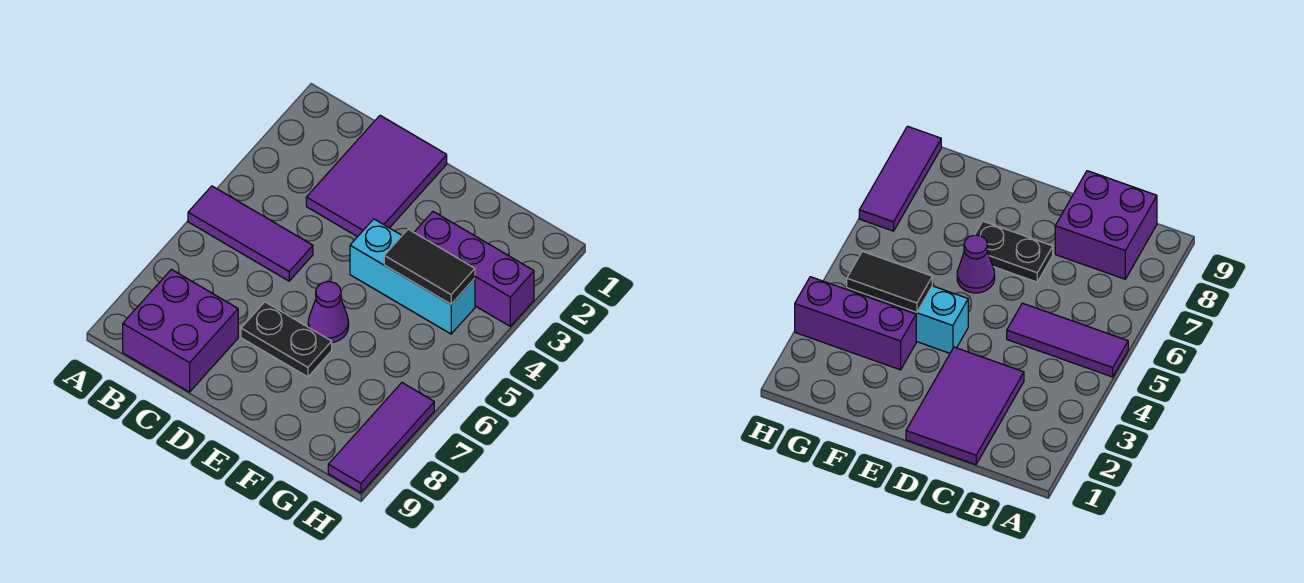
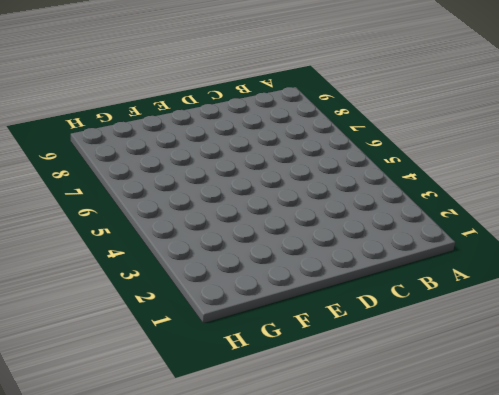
none -> purple 1x3 tile [188,186,313,281]
none -> purple 2x2 brick [123,269,238,392]

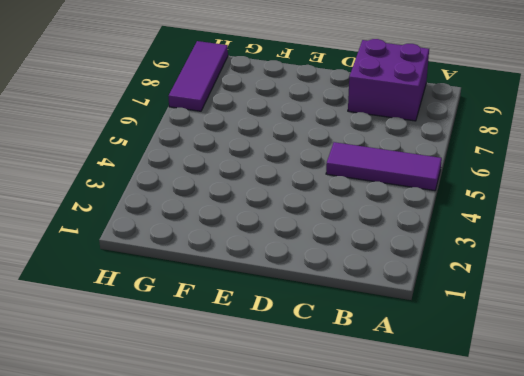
none -> purple 2x3 tile [306,116,447,237]
none -> black 1x2 plate [241,302,332,377]

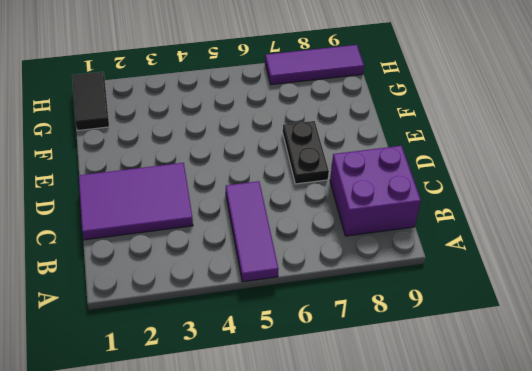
black 1x2 tile [72,72,109,131] -> black 1x2 tile moved to [384,229,475,304]
none -> cyan 1x3 brick [350,219,475,334]
none -> purple 1x1 cone [308,282,349,342]

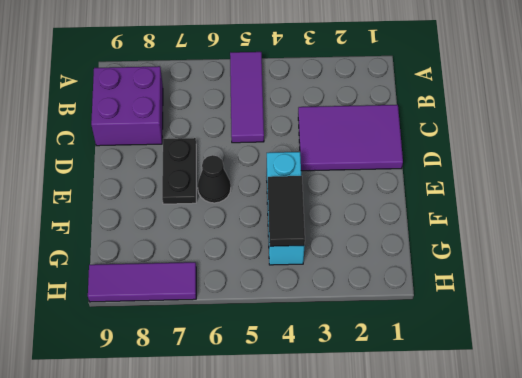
black 1x1 cone [198,155,231,203] -> purple 1x1 cone [308,282,349,342]
none -> purple 1x3 brick [414,212,534,326]

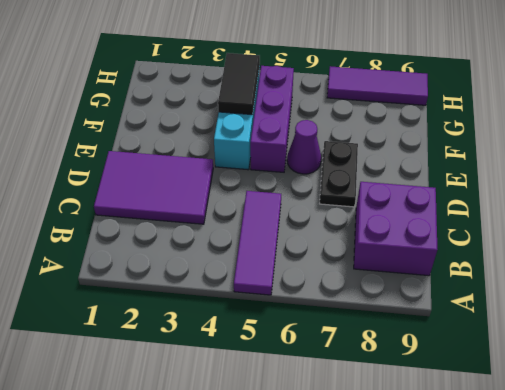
purple 1x3 brick [250,66,294,172] -> purple 1x3 brick moved to [414,212,534,326]

